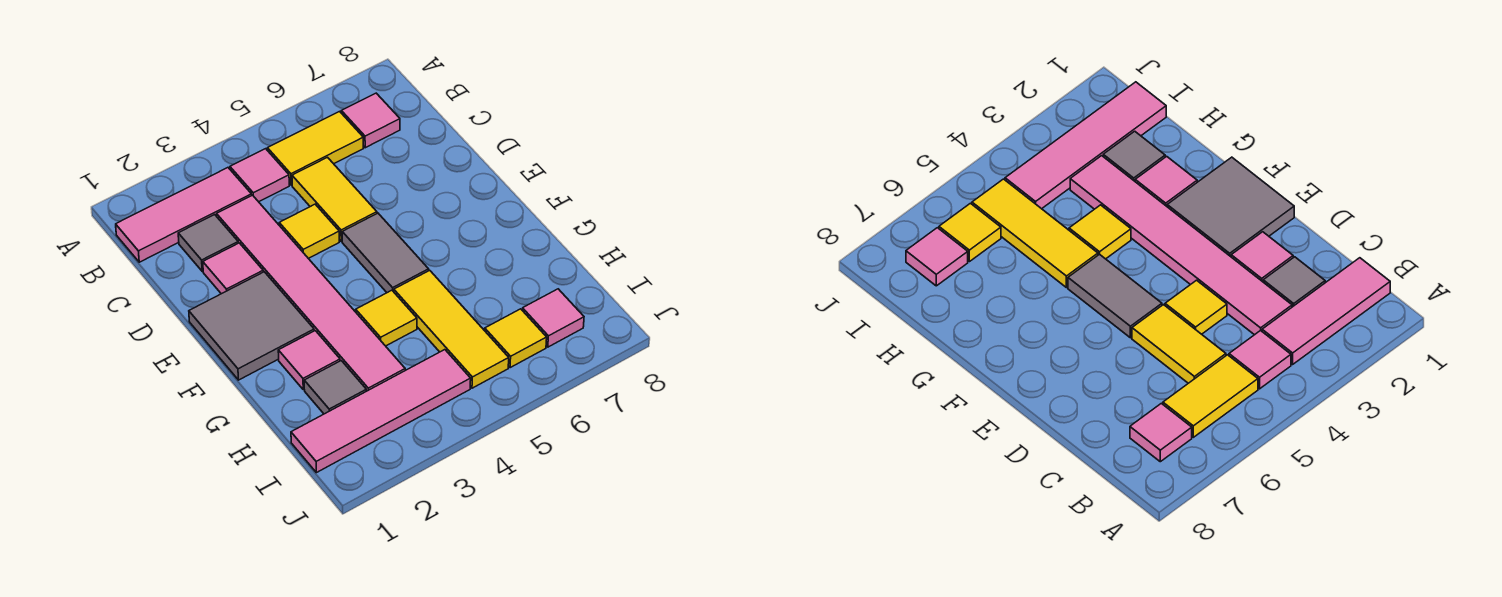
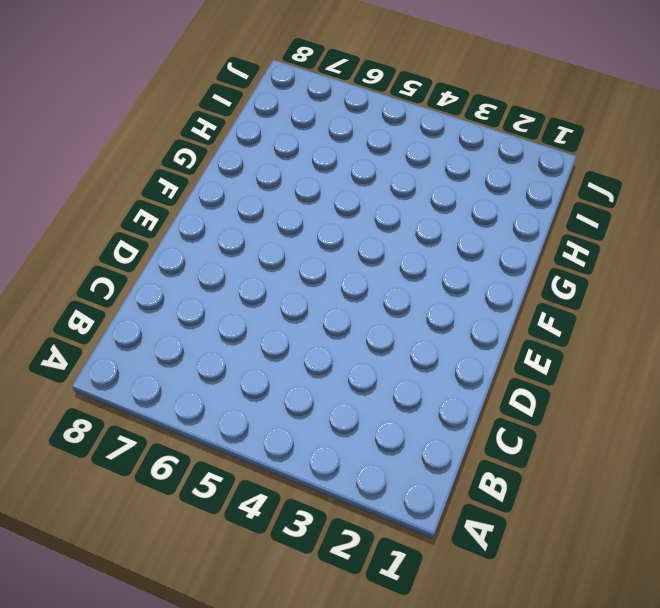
none -> pink 1x3 tile [116,168,252,262]
none -> pink 1x1 tile [230,149,289,202]
none -> yellow 1x2 tile [267,112,363,185]

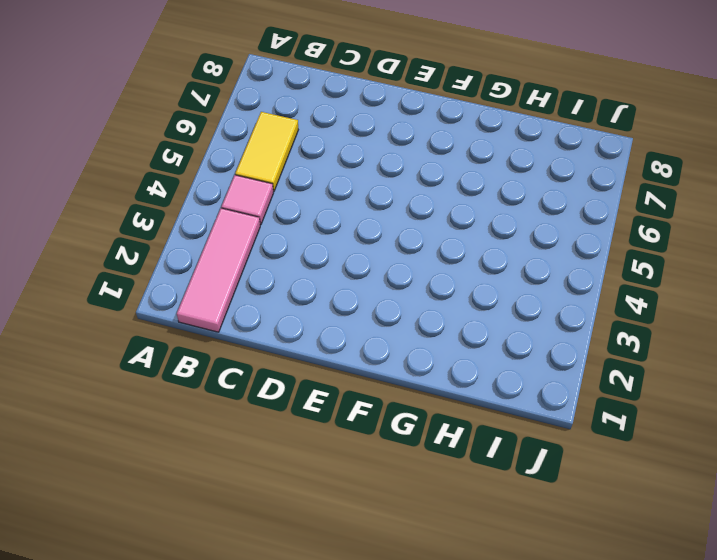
none -> pink 1x1 tile [341,93,400,148]
none -> grey 1x1 tile [178,215,238,271]
none -> pink 1x6 tile [217,195,405,391]

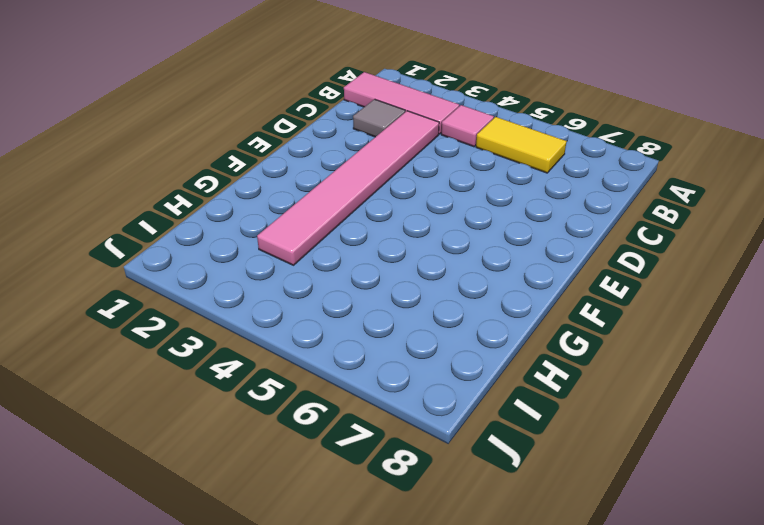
none -> pink 1x1 tile [341,93,400,148]
none -> yellow 1x2 tile [292,157,377,241]
none -> pink 1x1 tile [203,243,263,294]

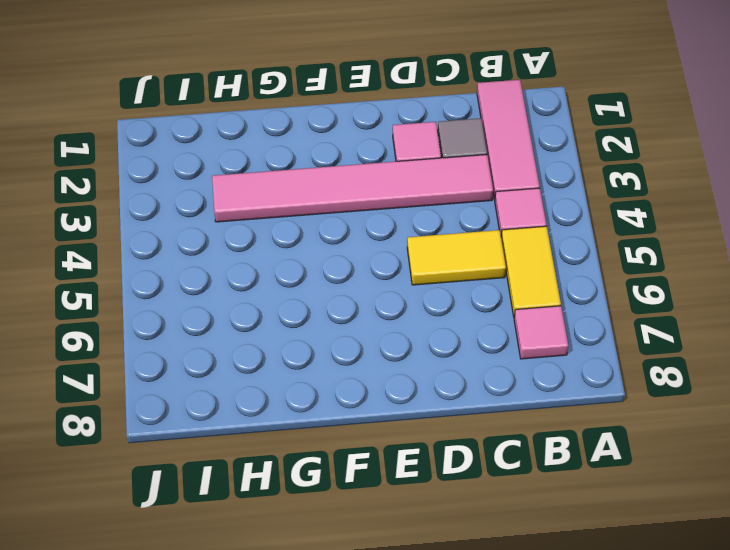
none -> yellow 1x1 tile [279,204,339,258]
none -> grey 2x2 tile [189,272,314,380]
none -> grey 1x2 tile [342,213,429,293]

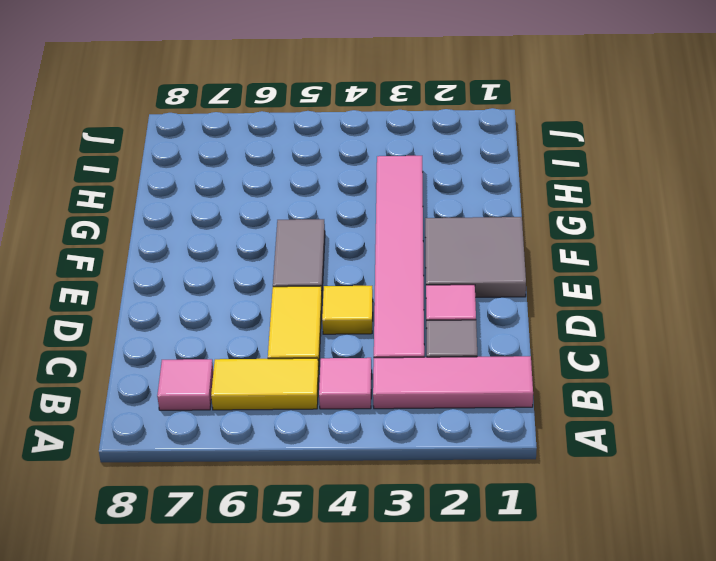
none -> pink 1x1 tile [278,331,340,390]
none -> yellow 1x1 tile [356,290,417,346]
none -> yellow 1x3 tile [394,270,509,388]

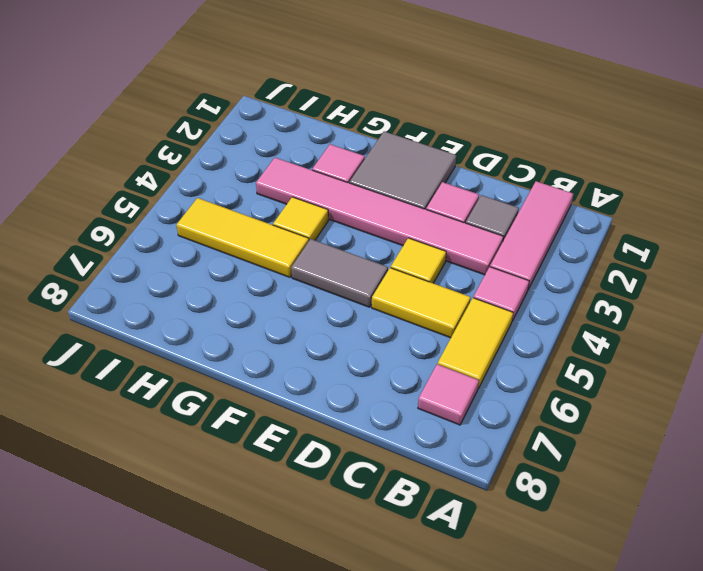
none -> grey 1x1 tile [304,361,366,414]
none -> pink 1x4 tile [291,350,471,473]
none -> yellow 1x1 tile [485,309,547,368]

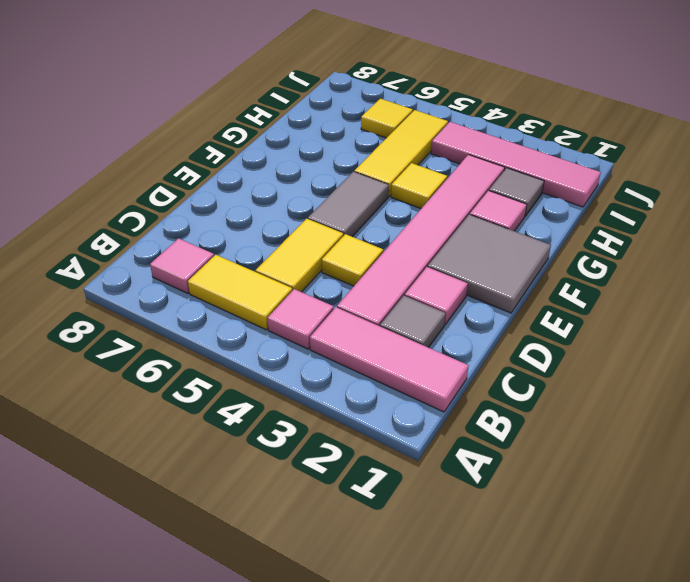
none -> pink 1x1 tile [522,289,584,347]

